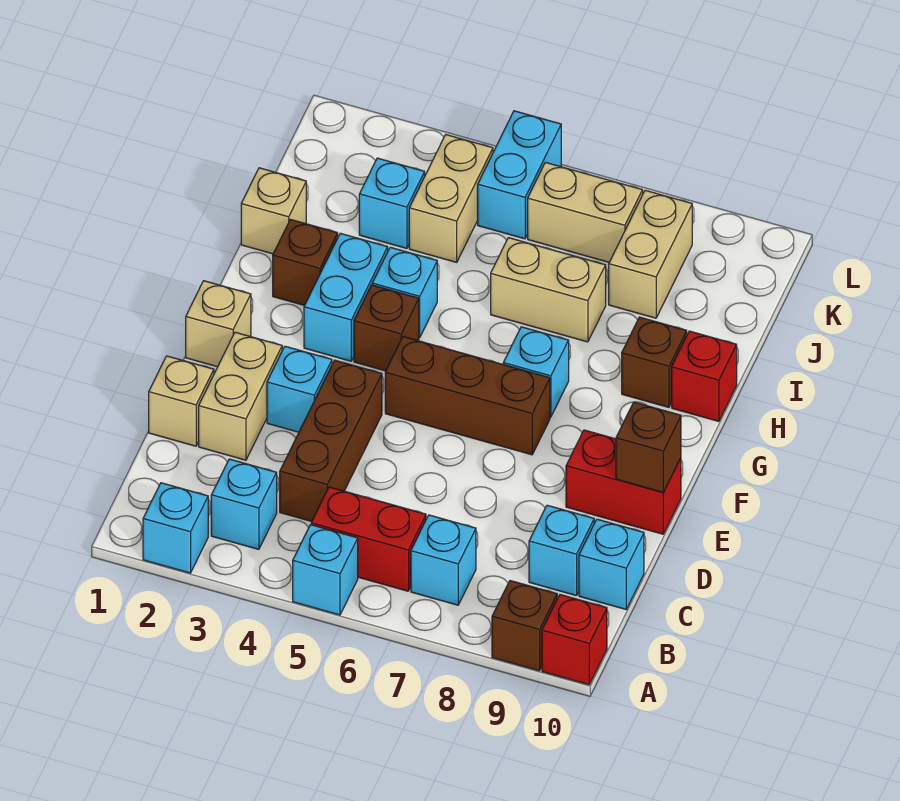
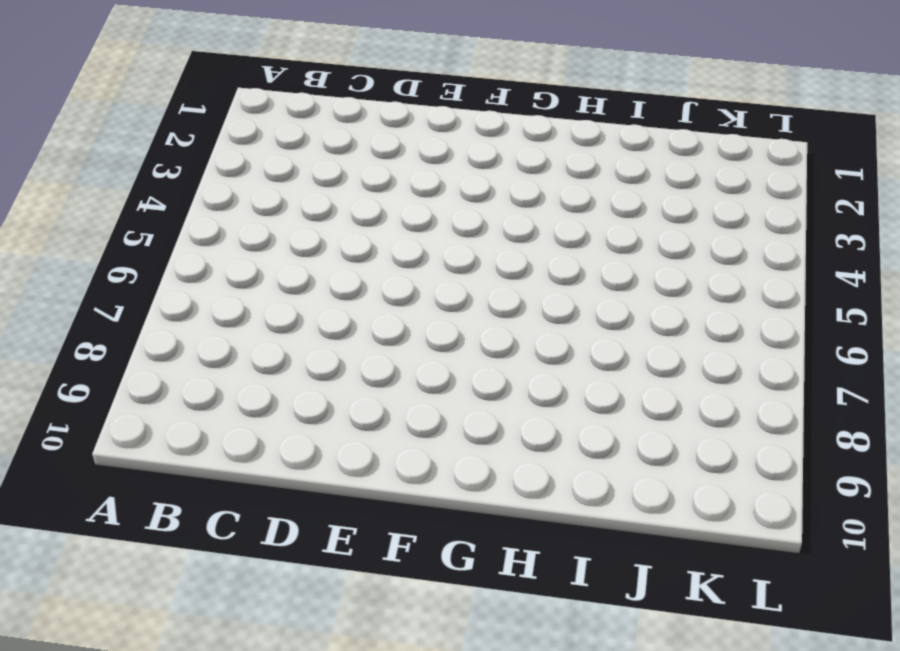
none -> cyan 1x1 brick [143,483,208,573]
none -> cyan 1x1 brick [293,525,358,615]
none -> brown 1x1 brick [492,581,557,671]
none -> red 1x1 brick [542,595,607,685]

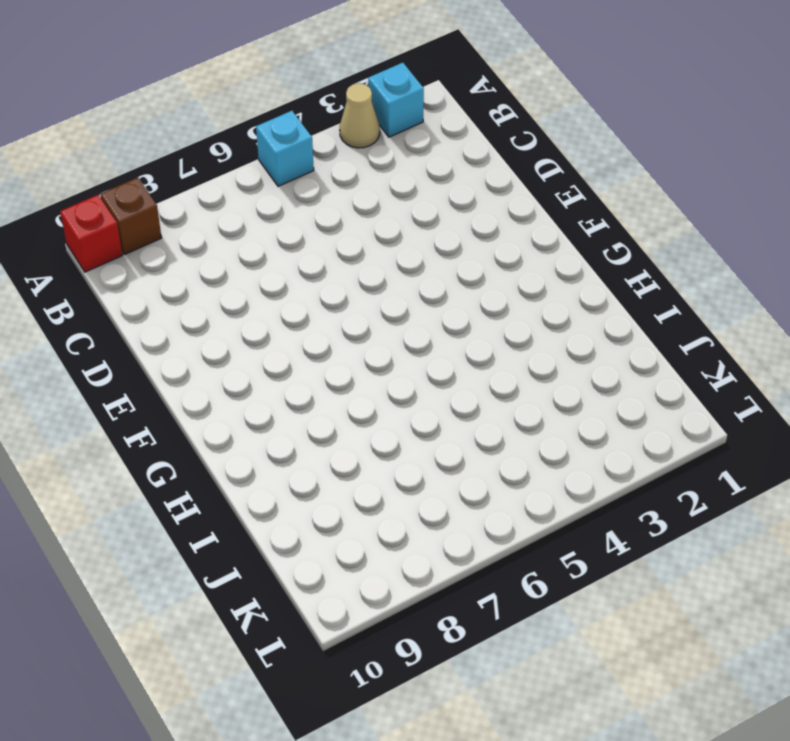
tan 1x1 cone [340,83,380,148] -> none
none -> cyan 1x1 brick [211,459,277,549]
none -> red 1x2 brick [311,487,426,591]
none -> cyan 1x1 brick [411,515,476,605]
none -> brown 1x3 brick [280,360,382,521]

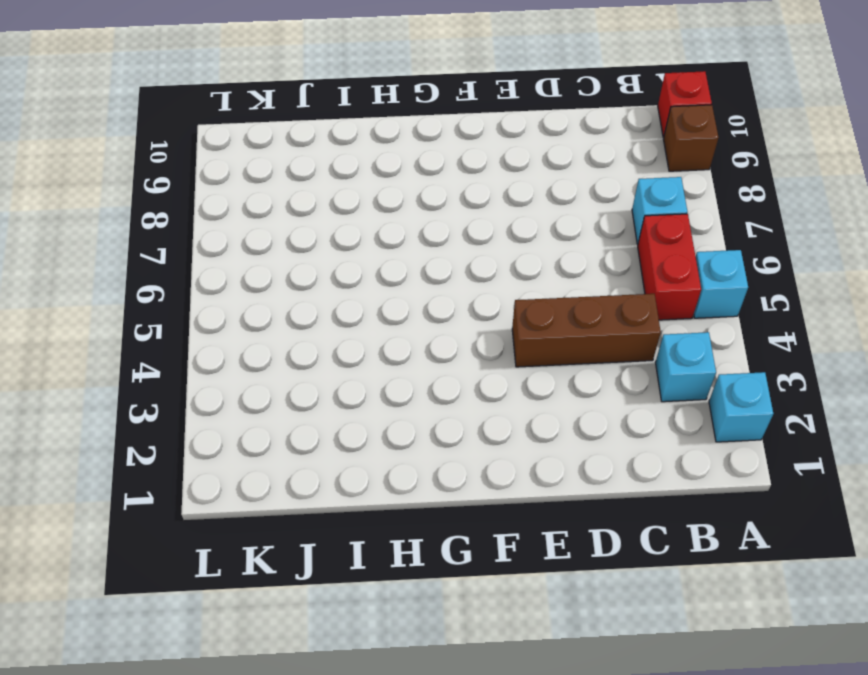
none -> cyan 1x1 brick [529,505,594,596]
none -> cyan 1x1 brick [579,519,644,609]
none -> tan 1x1 brick [149,356,214,446]
none -> tan 1x2 brick [199,332,282,460]

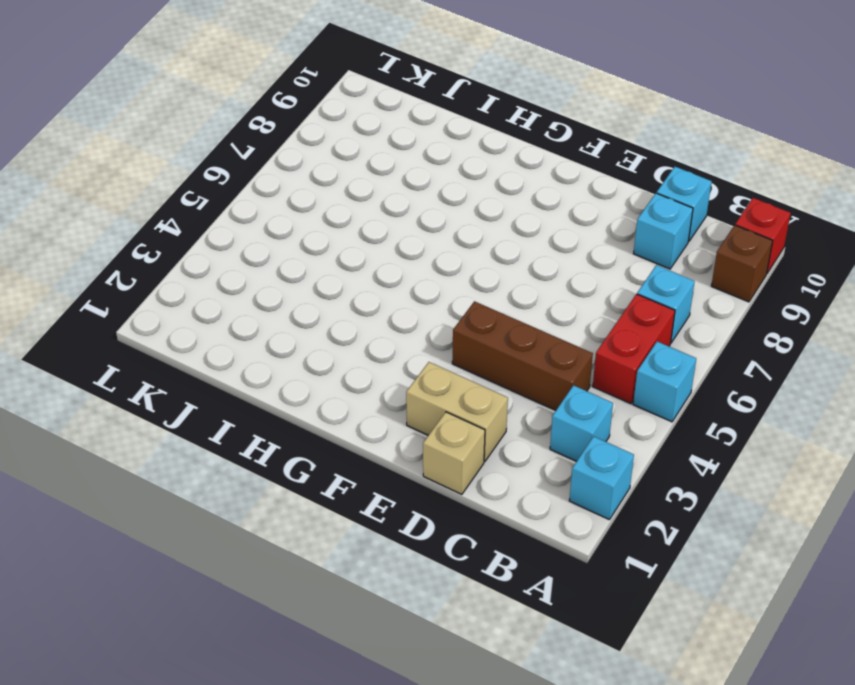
none -> cyan 1x1 brick [267,346,332,432]
none -> red 1x2 brick [566,430,681,534]
none -> tan 1x1 brick [186,281,251,367]
none -> brown 1x3 brick [385,337,550,455]

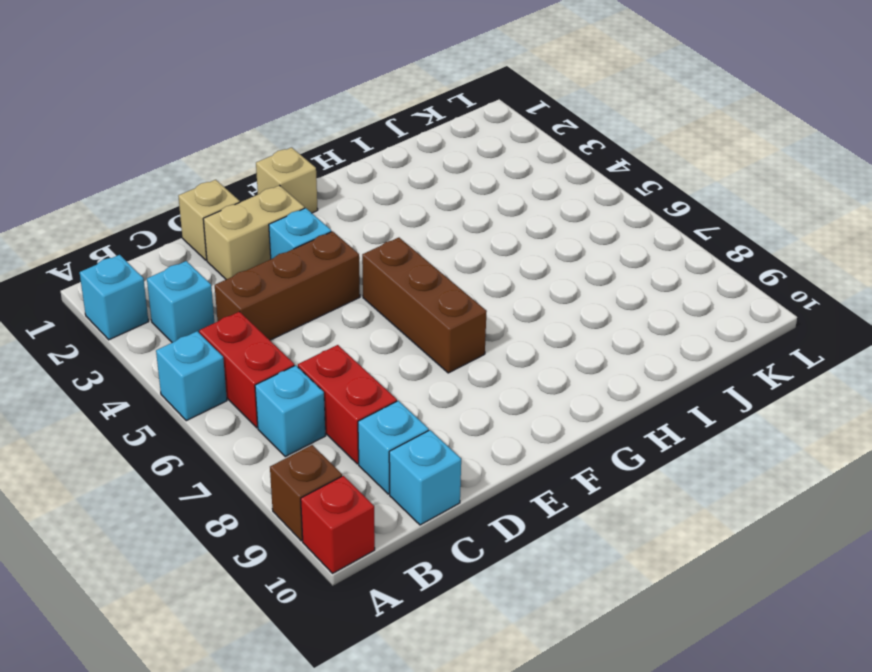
red 1x2 brick [298,345,397,464] -> red 1x2 brick moved to [566,430,681,534]
none -> cyan 1x2 brick [304,233,388,361]
none -> brown 1x1 brick [354,285,419,371]
none -> cyan 1x1 brick [503,327,569,417]
none -> brown 1x1 brick [273,219,338,305]

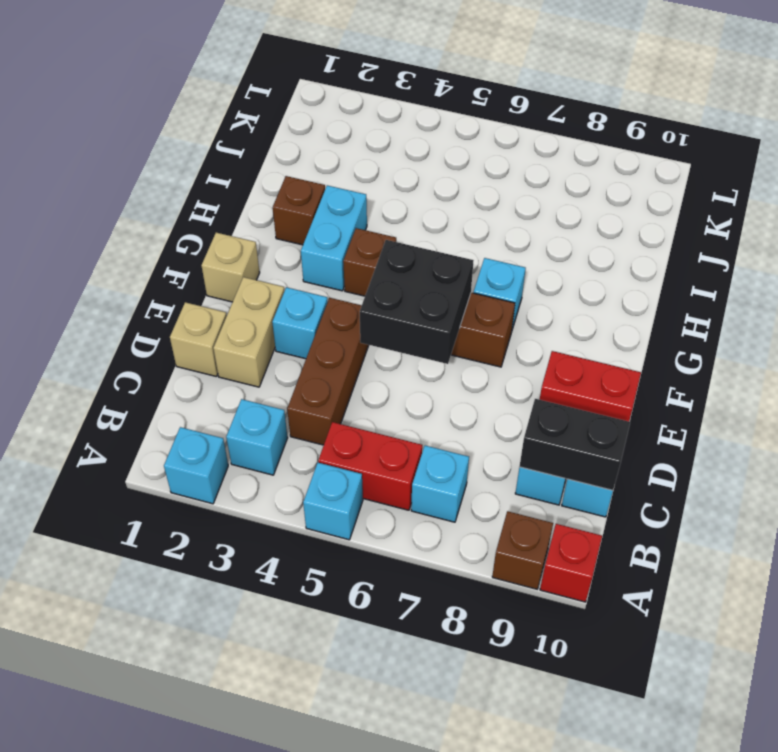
black 1x2 brick [520,399,630,490] -> none
black 2x2 brick [360,240,474,364] -> none
none -> cyan 1x1 brick [372,247,437,338]
none -> brown 1x1 brick [622,317,687,407]
none -> red 1x1 brick [672,331,737,421]
none -> tan 1x1 brick [241,168,306,254]

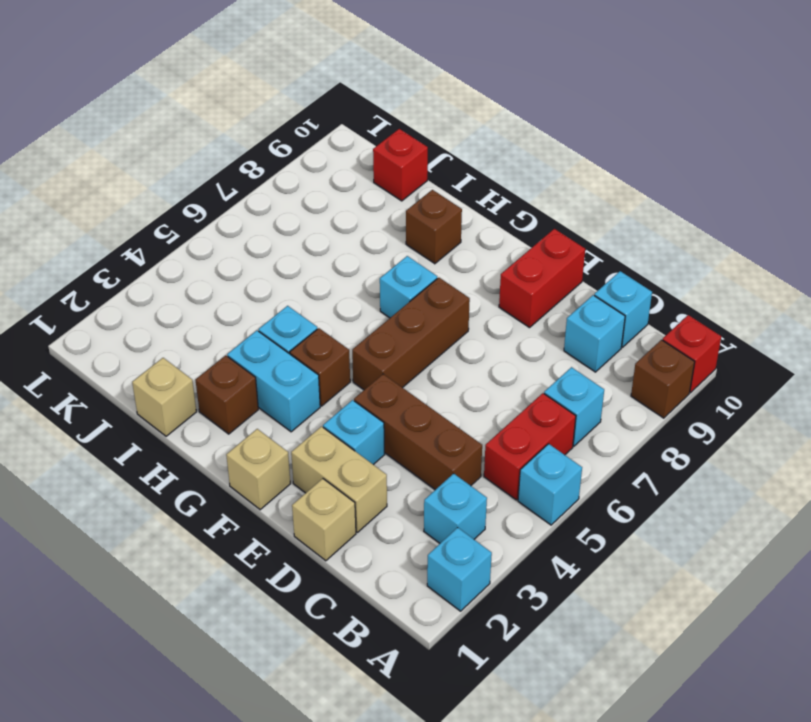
red 1x1 brick [373,129,428,201] -> red 1x1 brick moved to [672,331,737,421]
none -> tan 1x2 brick [491,238,606,342]
none -> cyan 1x1 brick [359,158,425,248]
none -> tan 1x2 brick [409,135,493,262]
none -> tan 1x2 brick [609,190,692,318]

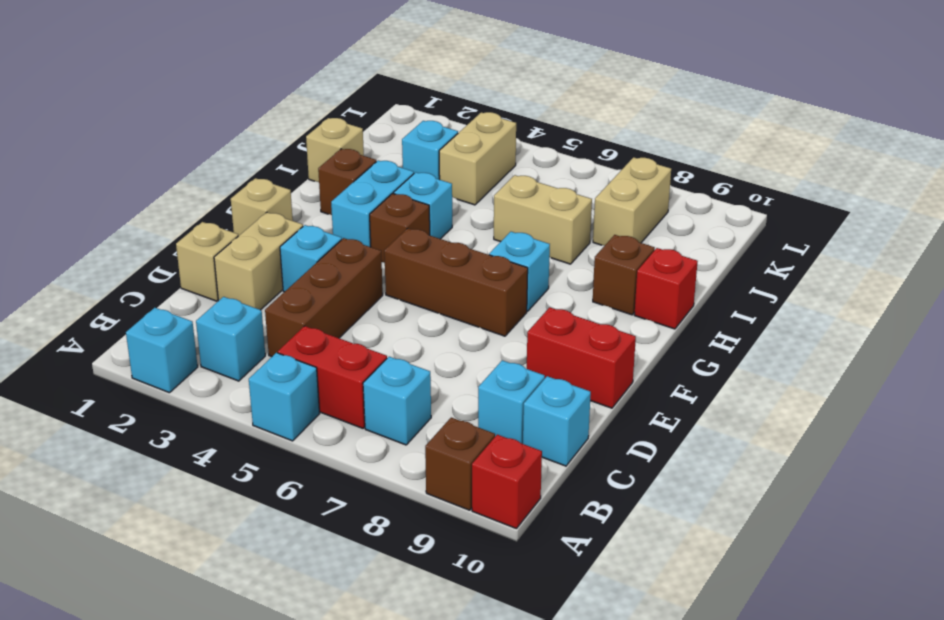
none -> cyan 1x2 brick [478,111,561,239]
none -> tan 1x2 brick [528,162,643,262]
none -> brown 1x1 brick [616,402,681,492]

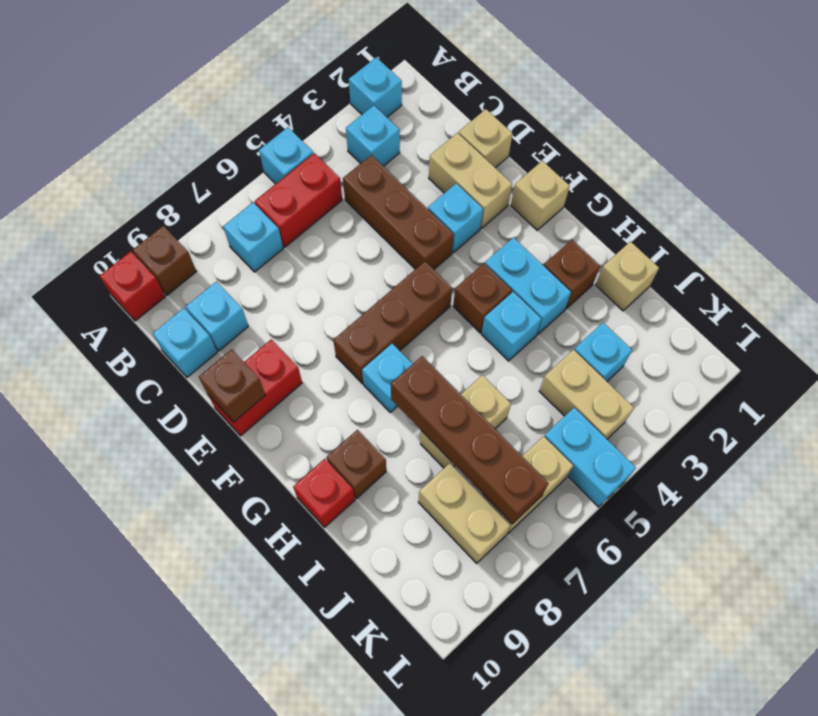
brown 1x4 brick [391,356,549,524] -> none

